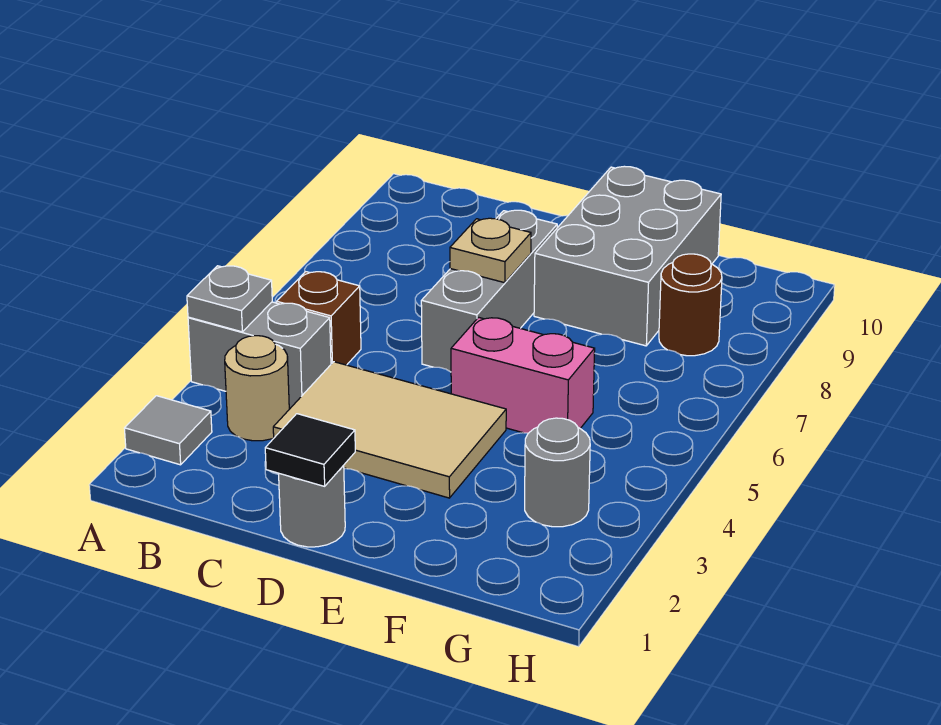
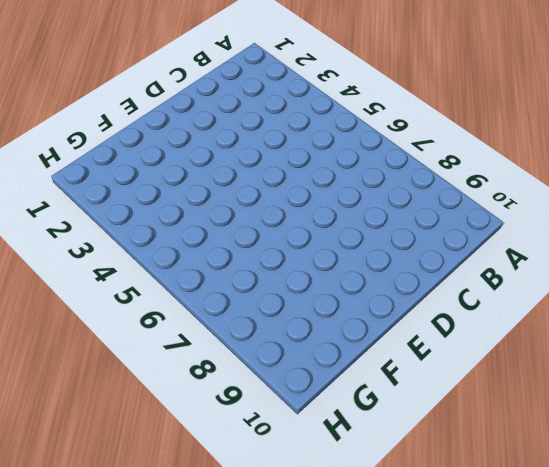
none -> grey 1x1 tile [124,396,212,465]
none -> grey 1x2 brick [188,302,331,409]
none -> tan 1x1 round brick [225,336,289,441]

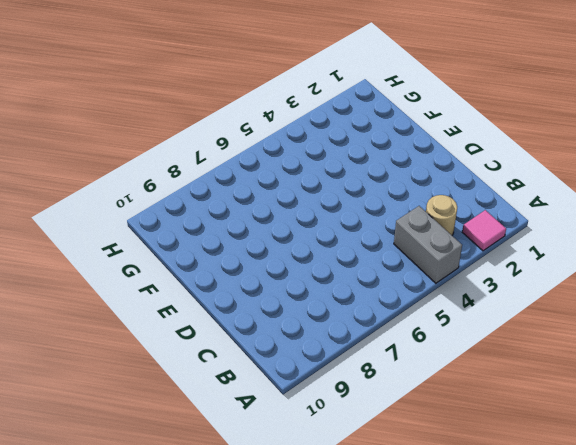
pink 1x1 tile [462,210,506,251] -> grey 1x1 tile [124,396,212,465]
none -> brown 1x1 brick [277,272,361,365]
none -> tan 2x3 tile [273,362,506,498]
none -> grey 1x1 round brick [279,465,345,547]

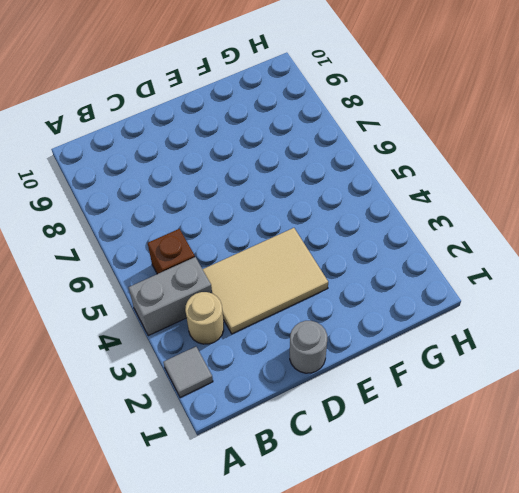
none -> grey 1x3 brick [421,210,557,372]
none -> pink 1x2 brick [451,317,595,433]
none -> grey 2x3 brick [534,166,721,346]

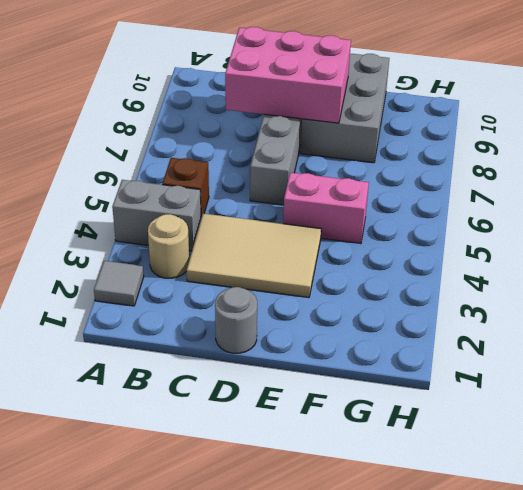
pink 2x3 brick [225,27,351,123] -> none
none -> grey 1x1 round brick [525,418,590,527]
none -> brown 1x1 round brick [659,254,722,356]
none -> grey 1x1 plate [187,266,272,332]

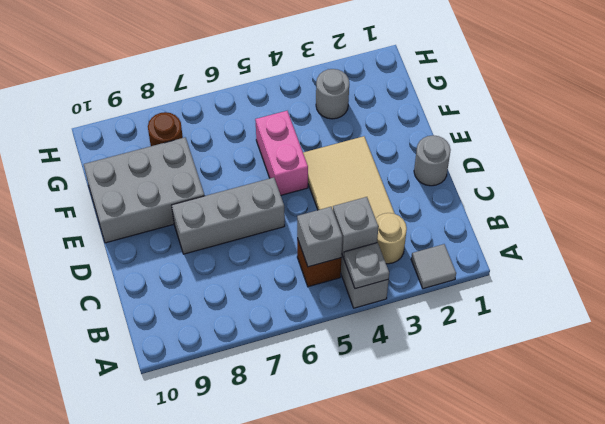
grey 1x1 brick [333,197,378,257] -> none
grey 1x1 brick [297,207,342,267] -> none
none -> black 1x1 tile [265,414,355,486]
none -> tan 1x1 plate [450,218,531,283]

